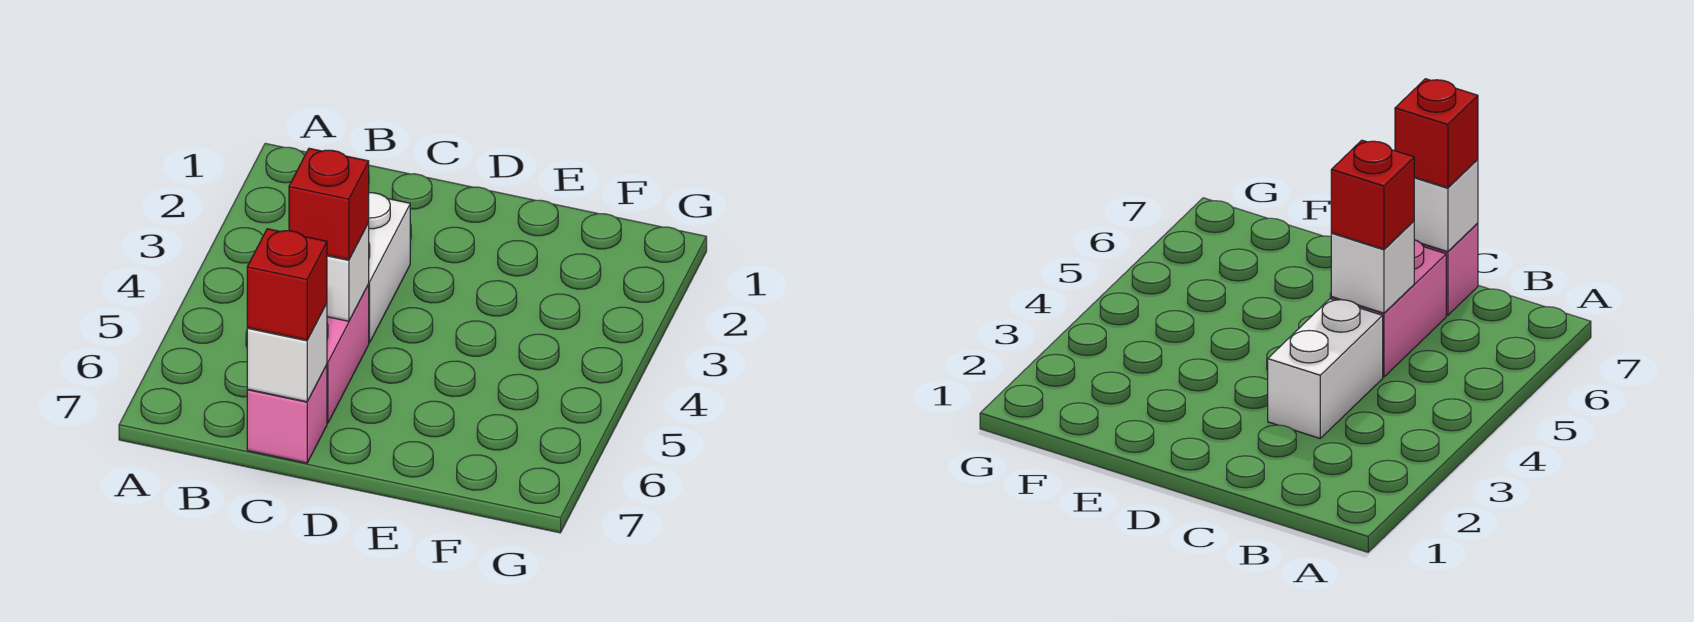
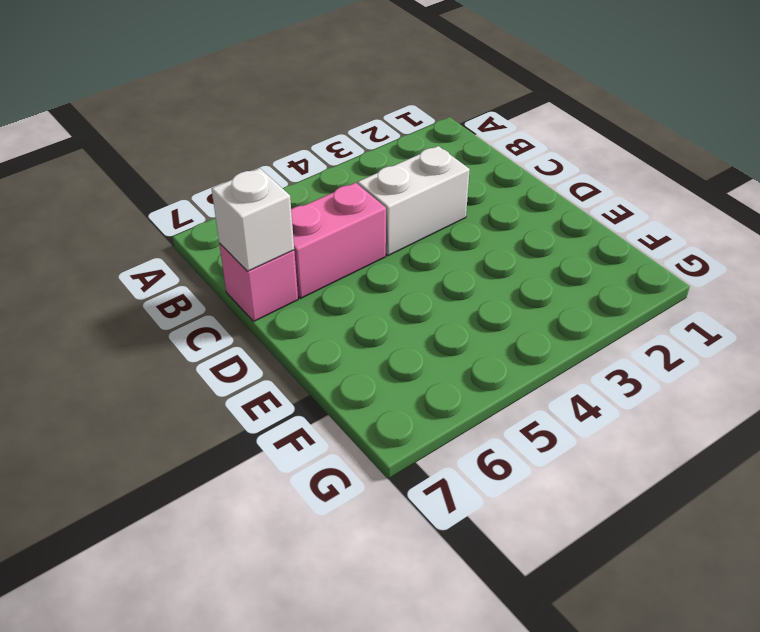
none -> white 1x1 brick [327,223,369,321]
none -> red 1x1 brick [289,148,369,260]

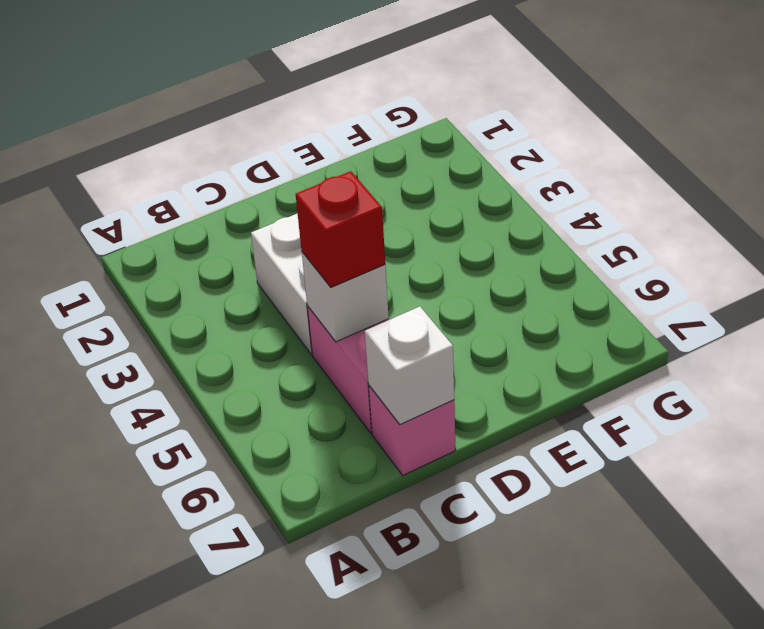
none -> red 1x1 brick [247,229,327,340]

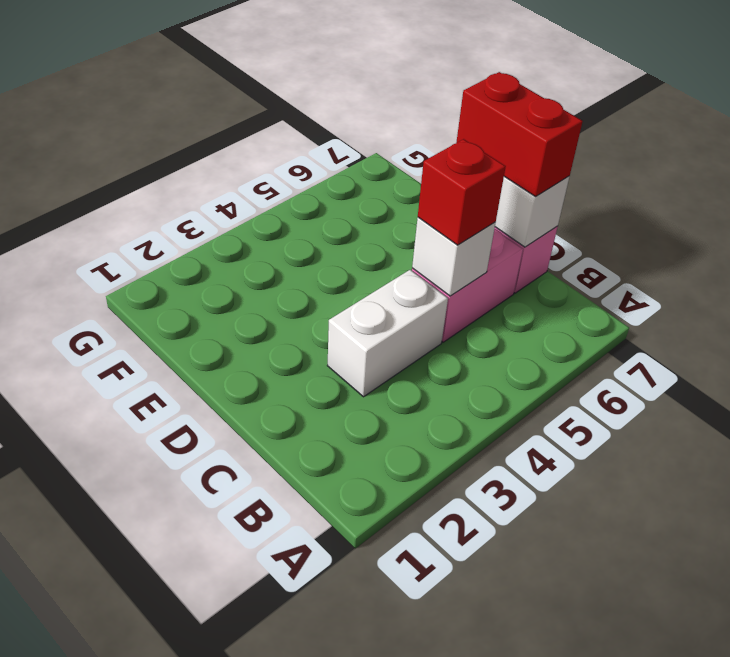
red 1x2 brick [456,72,583,197] -> red 1x1 brick [247,229,327,340]

